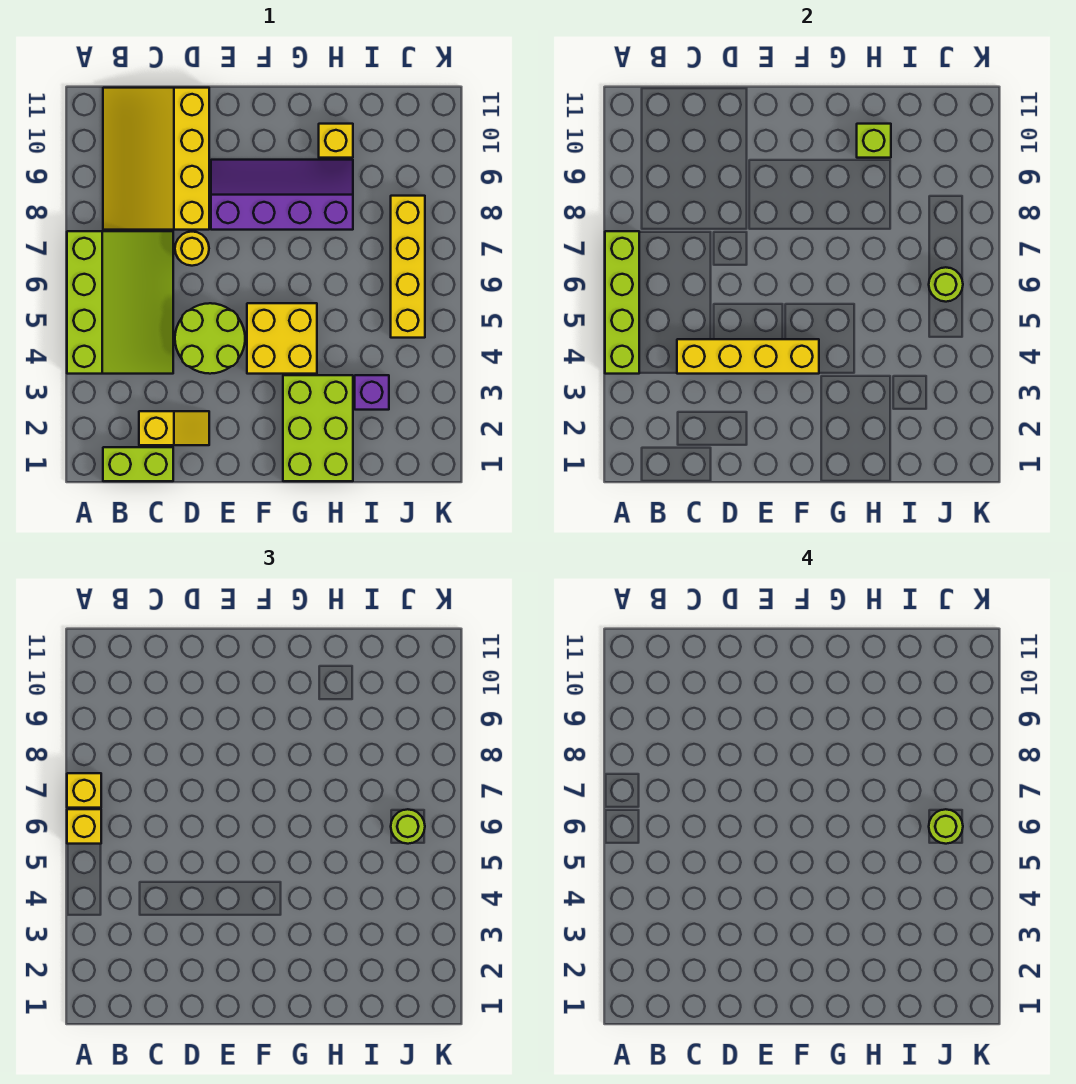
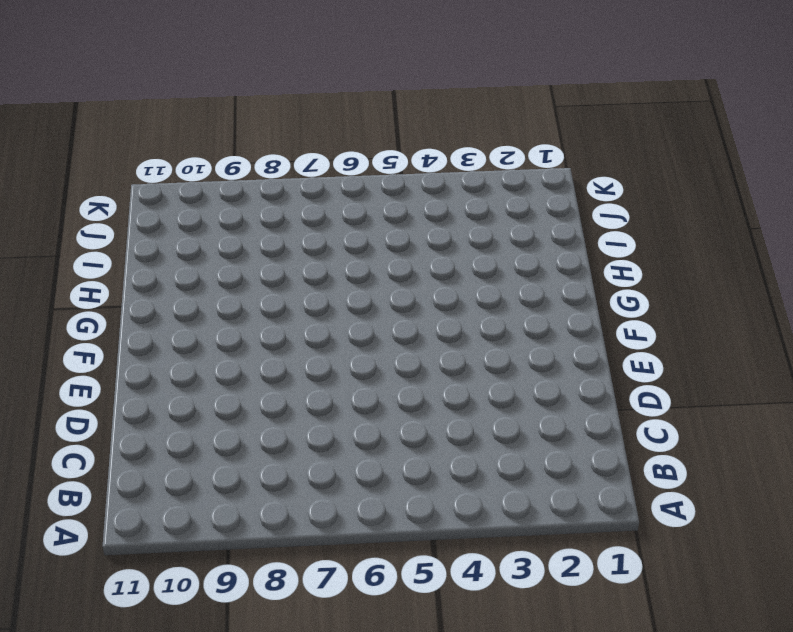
none -> lime 3x4 slope [67,231,173,374]
none -> lime 1x2 brick [103,447,173,481]
none -> yellow 3x4 slope [103,88,209,230]

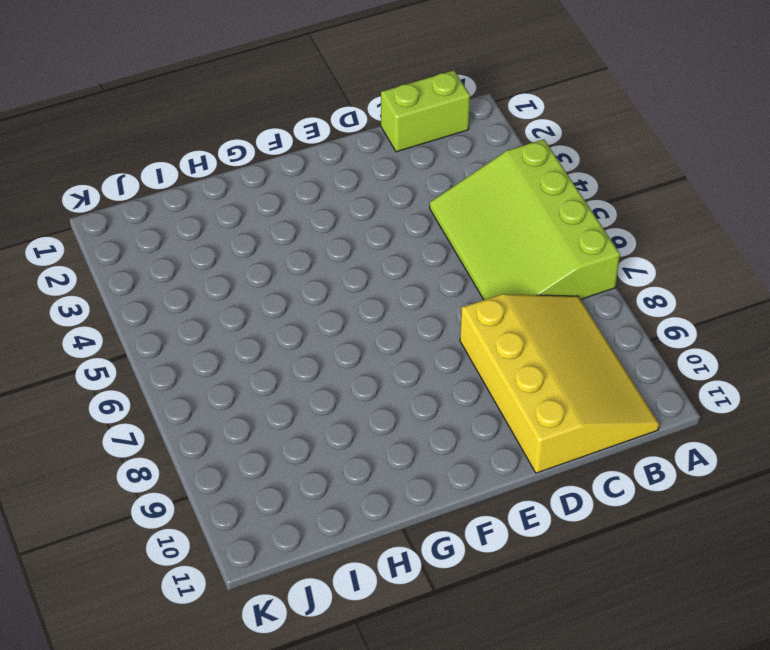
none -> yellow 1x2 slope [139,411,209,445]
none -> lime 2x2 round brick [175,303,245,374]
none -> yellow 1x1 round brick [175,232,209,266]

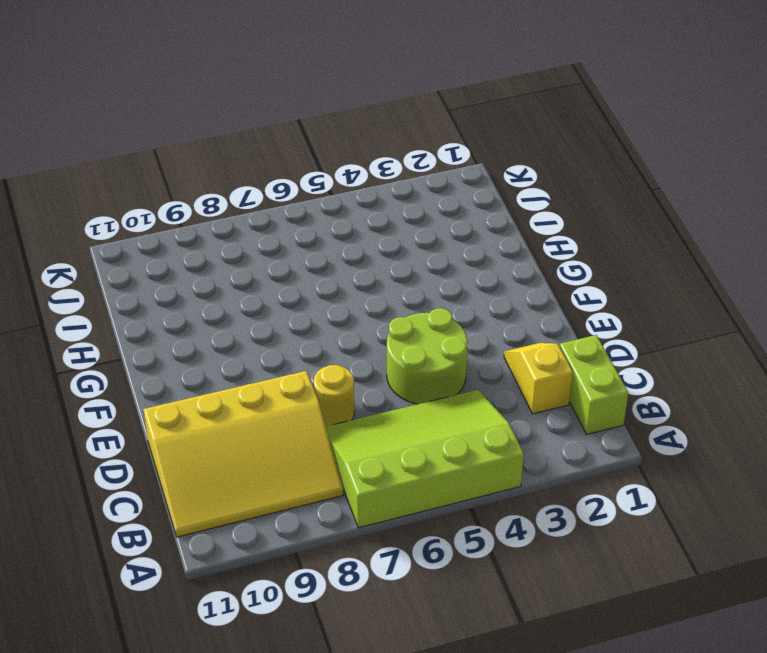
none -> purple 2x4 slope [211,160,353,230]
none -> yellow 2x2 brick [247,303,317,374]
none -> lime 2x3 brick [283,375,353,481]

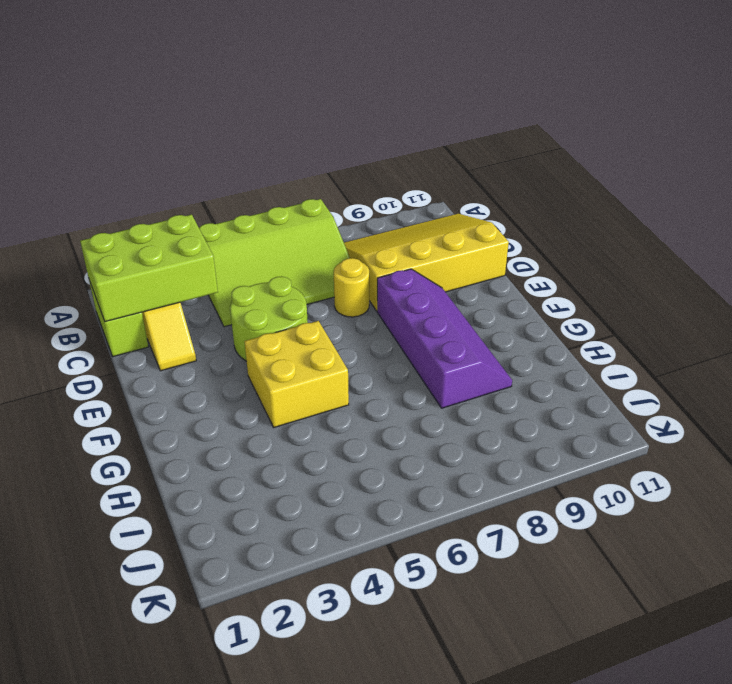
lime 2x3 brick [80,215,218,322] -> lime 2x3 brick moved to [283,375,353,481]
none -> yellow 1x1 brick [319,124,353,158]
none -> purple 1x1 brick [355,375,389,410]
none -> yellow 1x4 brick [391,196,425,338]

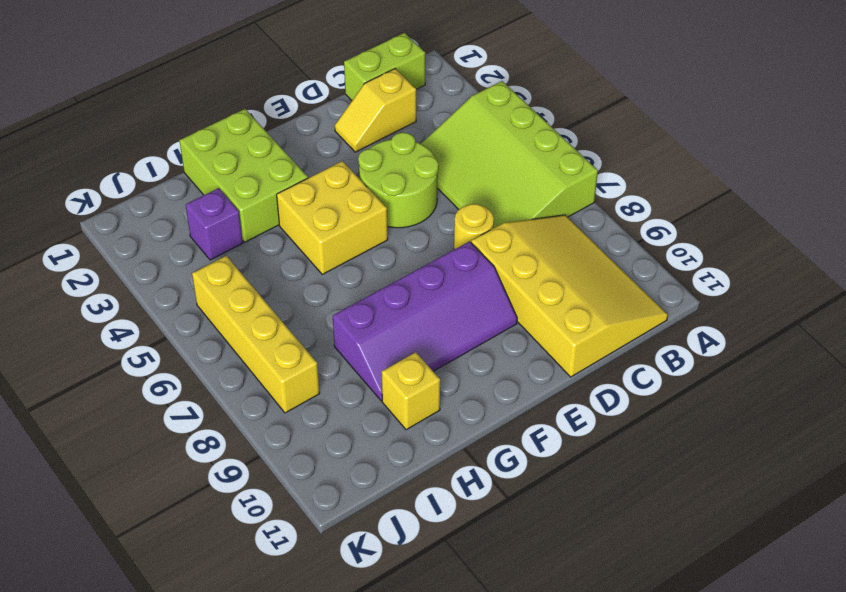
none -> lime 1x4 brick [605,231,639,374]
none -> yellow 1x4 brick [677,339,819,374]
none -> lime 1x1 brick [857,124,891,158]

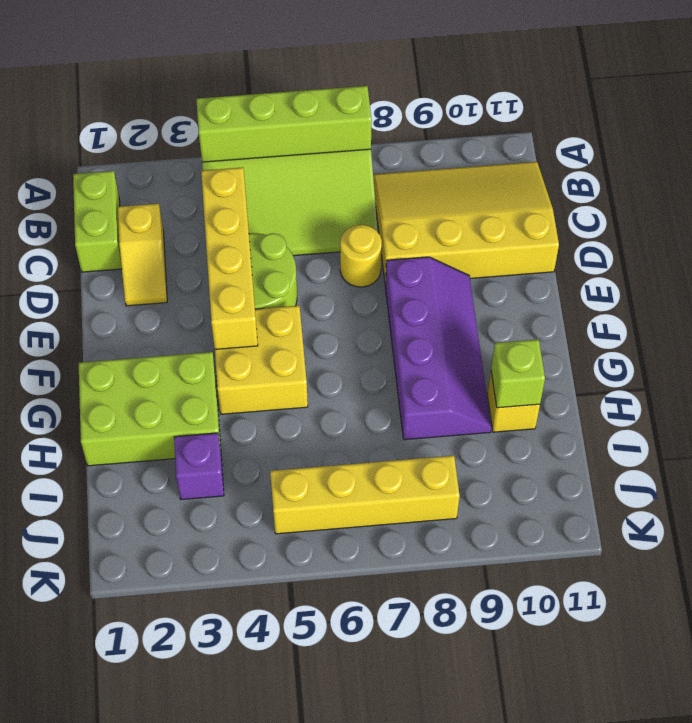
none -> lime 1x1 round brick [929,267,963,302]
none -> yellow 1x1 brick [67,809,101,844]
none -> yellow 1x1 brick [67,773,101,808]

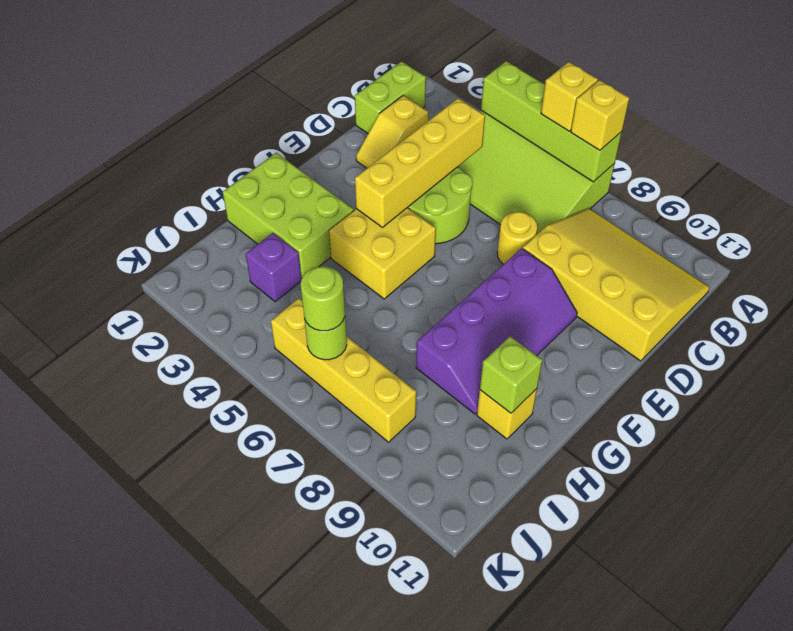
none -> lime 1x1 round brick [929,809,963,844]

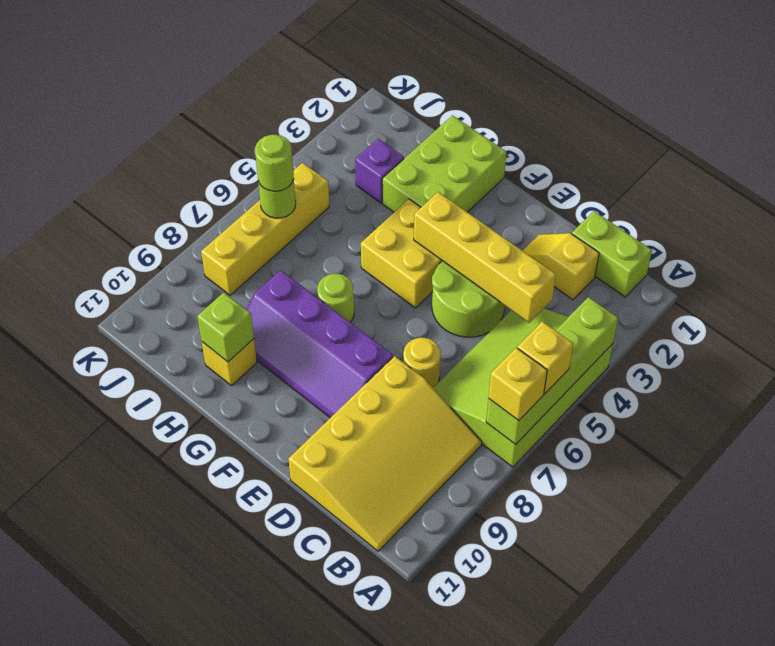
lime 1x1 round brick [317,274,354,322] -> lime 1x1 round brick moved to [929,809,963,844]

